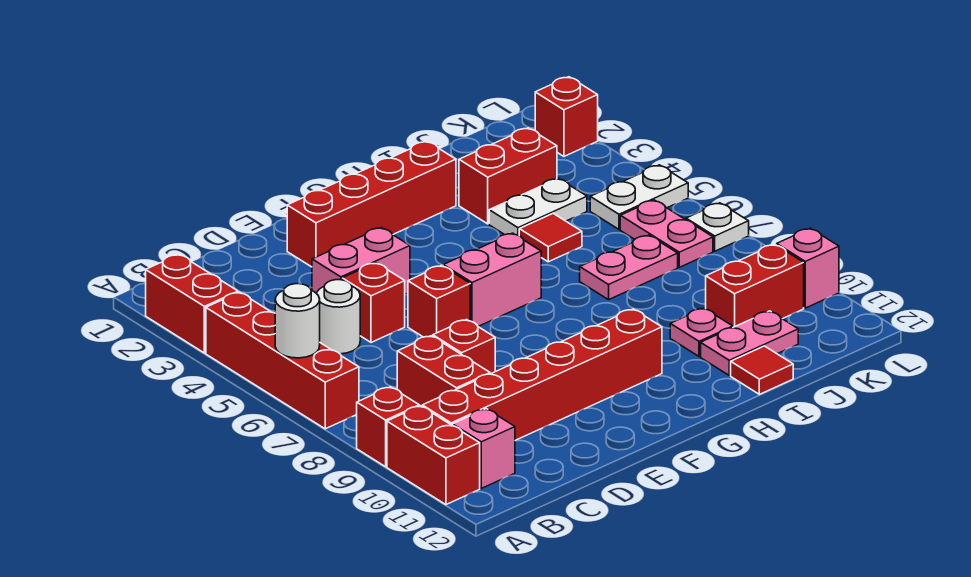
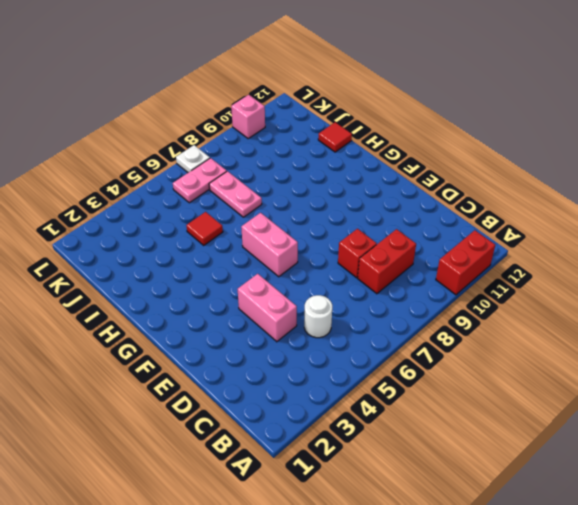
none -> red 1x2 brick [146,254,238,353]
none -> red 1x4 brick [206,292,359,429]
none -> red 1x1 brick [357,387,419,467]

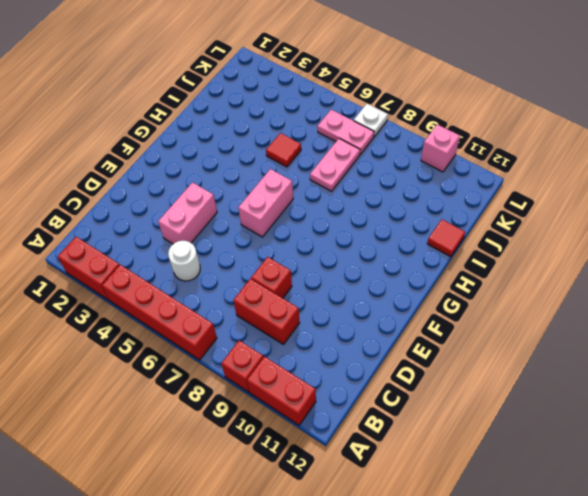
none -> red 1x6 brick [422,309,662,440]
none -> pink 1x1 brick [453,409,515,488]
none -> red 1x1 brick [342,263,405,342]

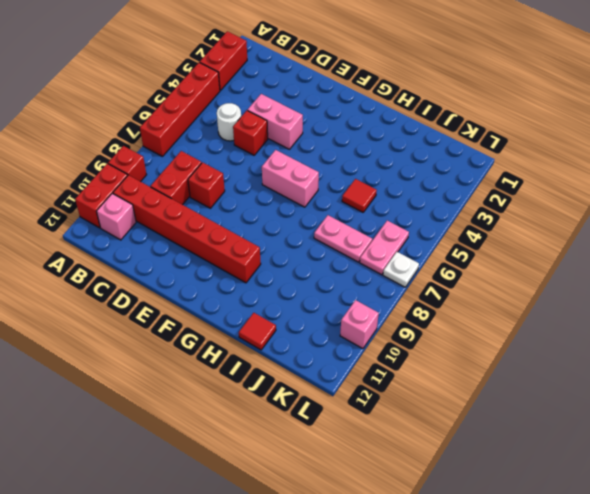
none -> red 1x4 brick [287,141,456,267]
none -> red 1x1 brick [408,265,470,337]
none -> red 1x2 brick [459,128,557,224]

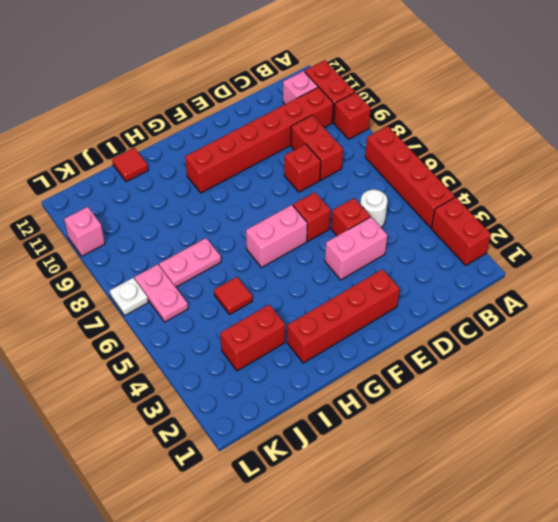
none -> white 1x2 plate [489,178,587,236]
none -> pink 1x1 plate [670,308,733,357]
none -> pink 1x2 plate [701,311,798,375]

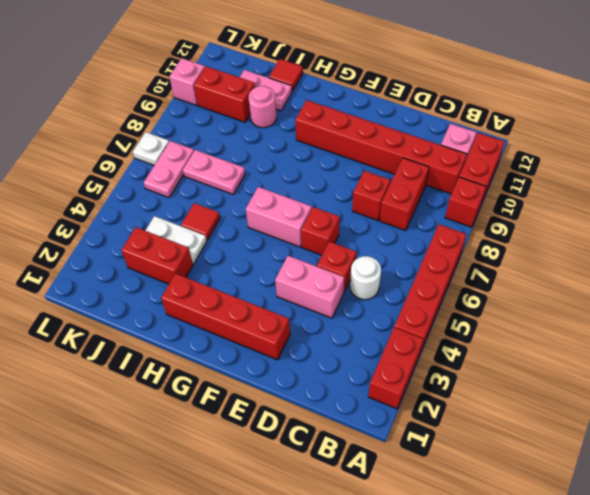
pink 1x1 round brick [249,86,276,128] -> pink 1x1 plate [670,308,733,357]
none -> white 1x2 plate [590,165,688,229]
none -> red 1x1 brick [535,77,598,156]
none -> white 1x1 round brick [275,284,320,358]

